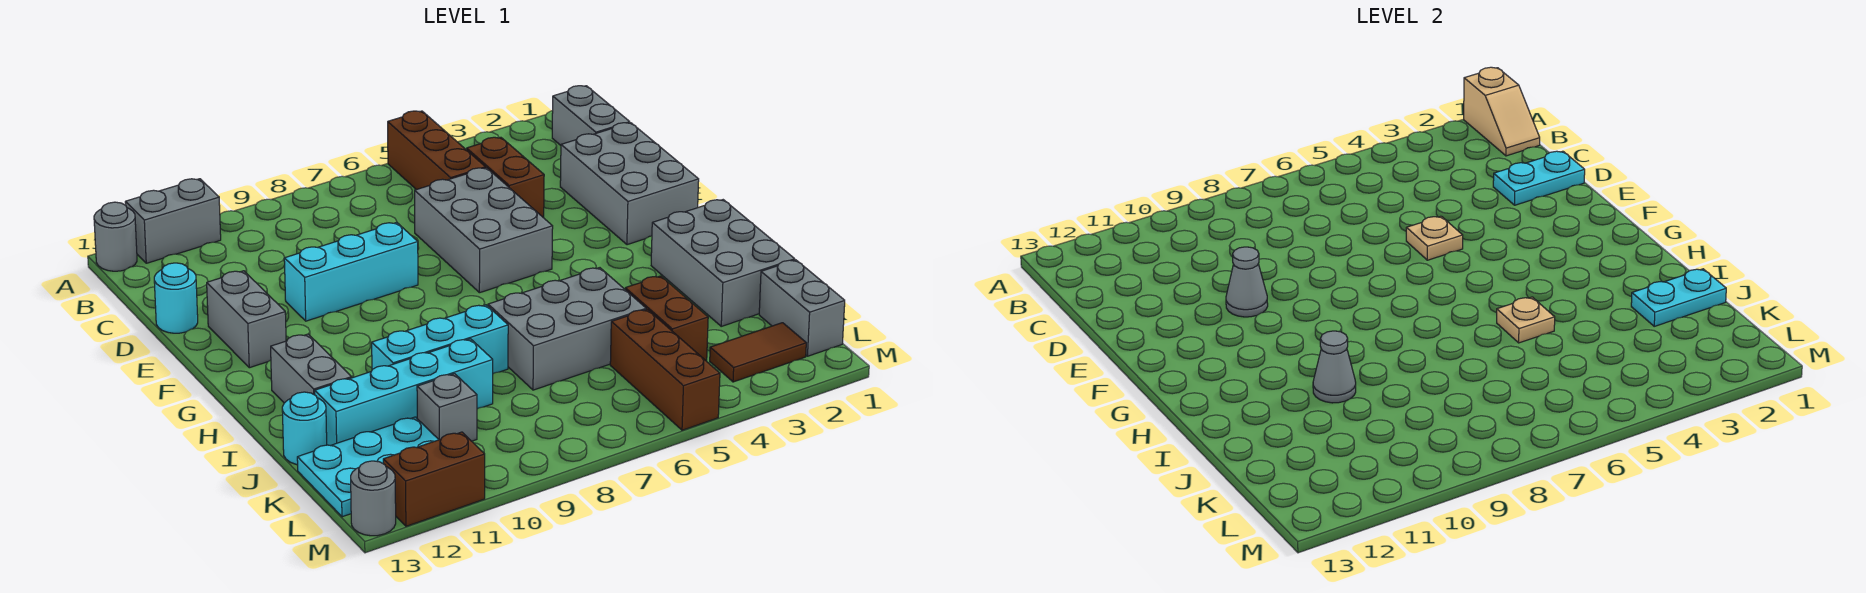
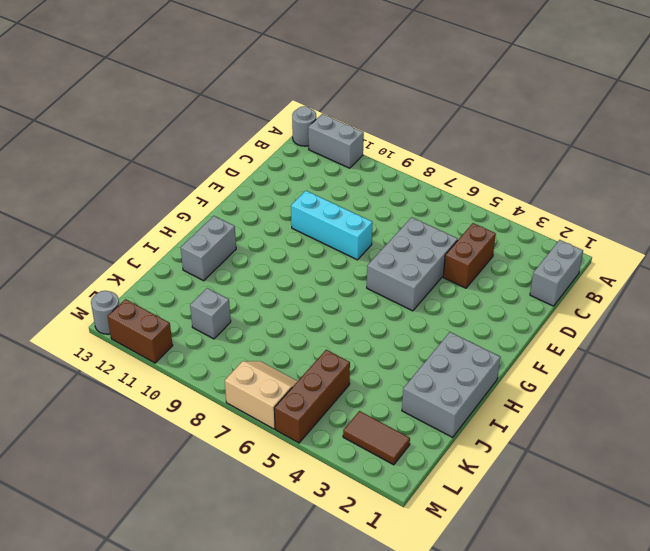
tan 2x2 slope [225,361,298,429] -> none
none -> brown 1x3 brick [388,111,485,190]
none -> grey 2x3 brick [560,123,699,245]
none -> cyan 1x1 round brick [154,263,198,333]
none -> grey 1x2 brick [207,271,286,368]

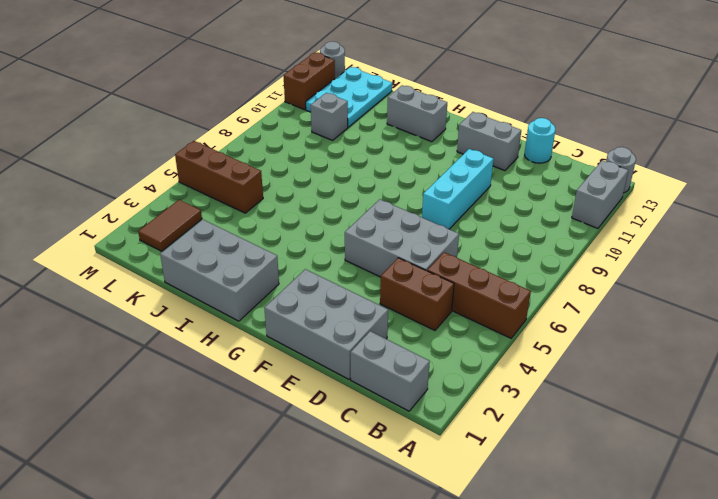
none -> grey 2x3 brick [488,268,646,390]
none -> cyan 1x3 brick [372,305,508,374]
none -> brown 1x2 brick [625,276,708,361]
none -> cyan 1x4 brick [315,339,493,446]

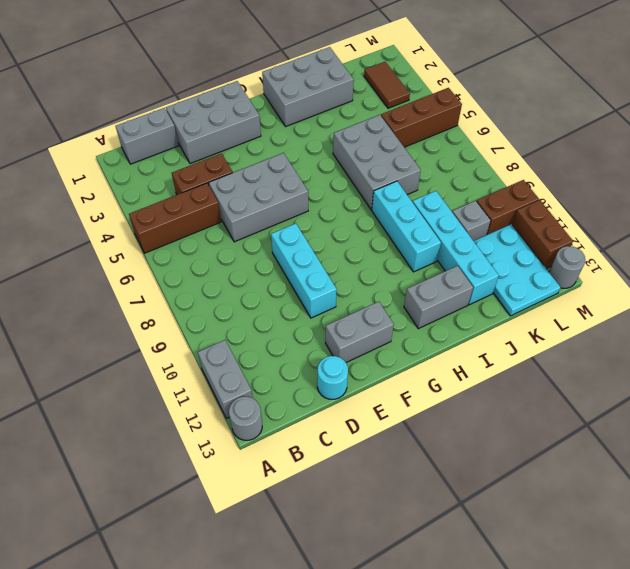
brown 1x2 brick [477,180,539,235] -> brown 1x2 brick moved to [625,276,708,361]
none -> cyan 1x1 round brick [282,392,327,465]
none -> grey 1x2 brick [759,260,845,356]
none -> tan 1x2 slope [1464,67,1540,156]
none -> cyan 1x2 plate [1493,151,1585,205]

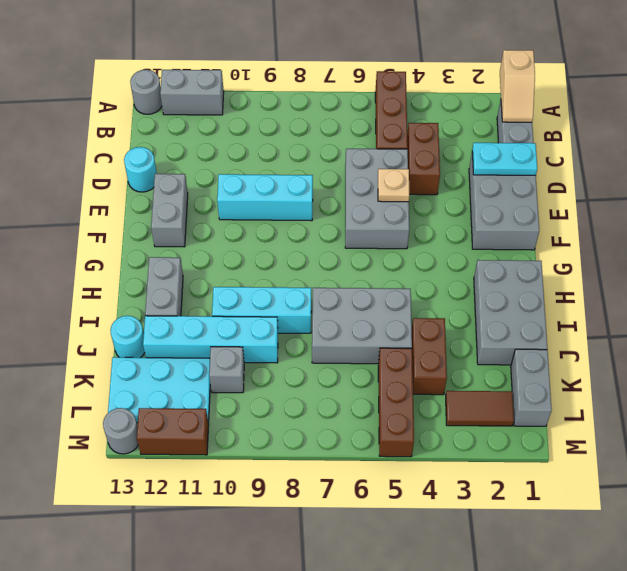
none -> grey 1x1 cone [1226,247,1268,317]
none -> tan 1x1 plate [1497,297,1555,343]
none -> grey 1x1 cone [1313,331,1356,403]
none -> cyan 1x2 plate [1631,269,1726,326]

